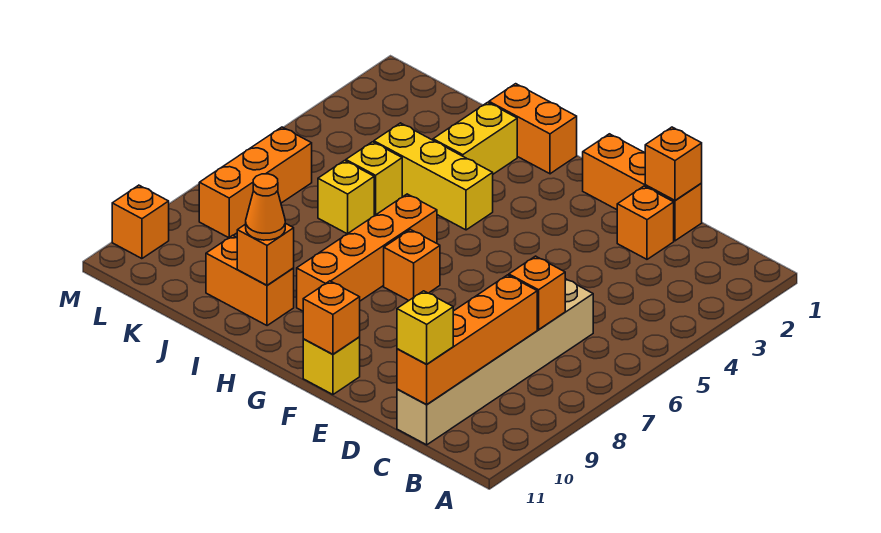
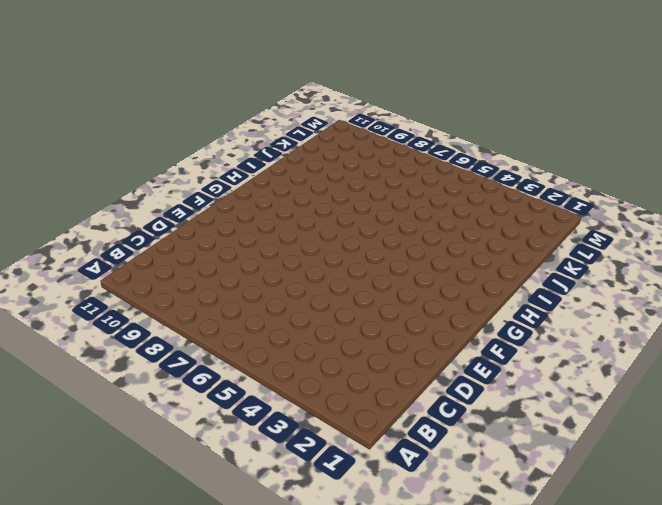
none -> tan 1x6 brick [397,279,593,445]
none -> orange 1x3 brick [583,134,702,241]
none -> orange 1x1 brick [617,186,674,259]

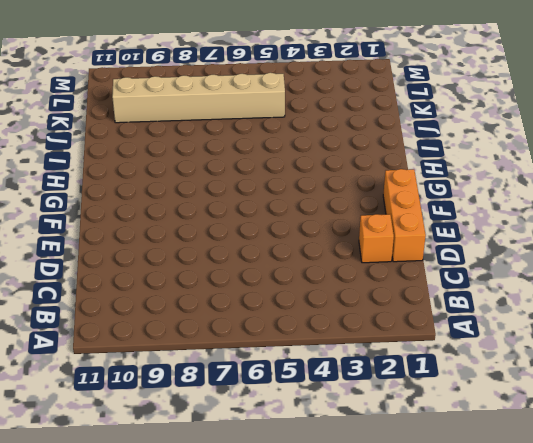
tan 1x6 brick [112,73,285,123] -> tan 1x6 brick moved to [397,279,593,445]
none -> yellow 1x1 brick [303,337,360,395]
none -> orange 1x1 brick [384,230,440,300]
none -> orange 1x2 brick [489,84,577,174]

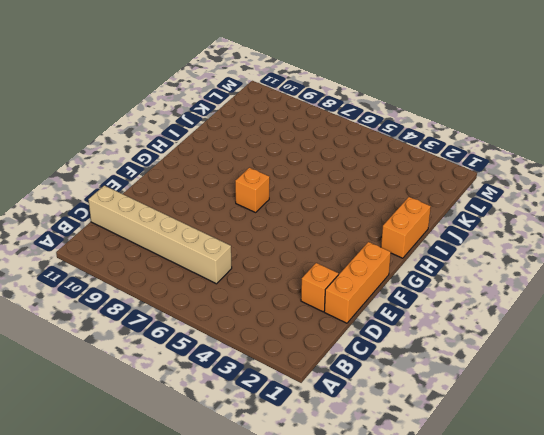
none -> yellow 1x1 brick [303,337,360,395]
none -> yellow 1x3 brick [374,123,493,230]
none -> orange 1x4 brick [297,194,437,311]

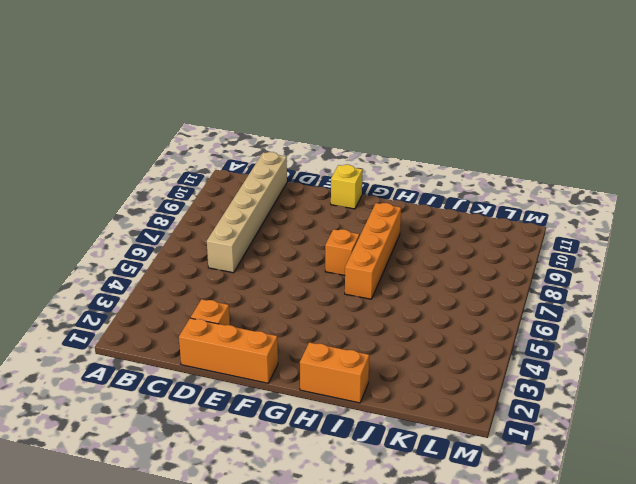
none -> yellow 1x3 brick [374,123,493,230]
none -> yellow 1x2 brick [433,102,517,174]
none -> orange 1x2 brick [206,235,294,326]

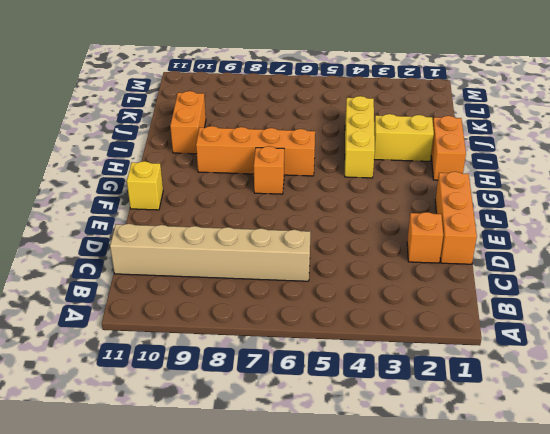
none -> yellow 1x1 brick [346,142,402,215]
none -> yellow 1x1 brick [318,161,374,234]
none -> orange 1x3 brick [199,127,312,238]

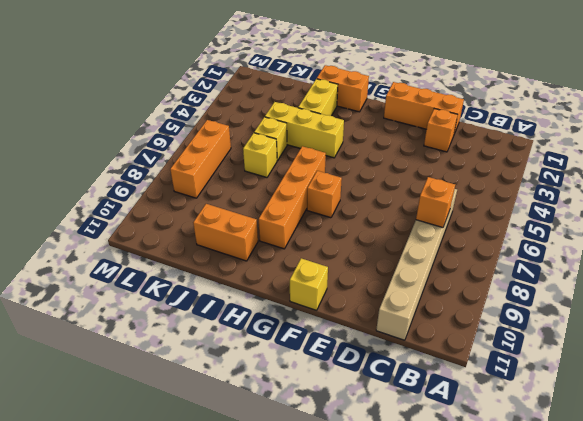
none -> orange 1x1 brick [112,185,169,259]
none -> orange 1x4 brick [397,275,537,404]
none -> orange 1x1 brick [645,127,702,201]

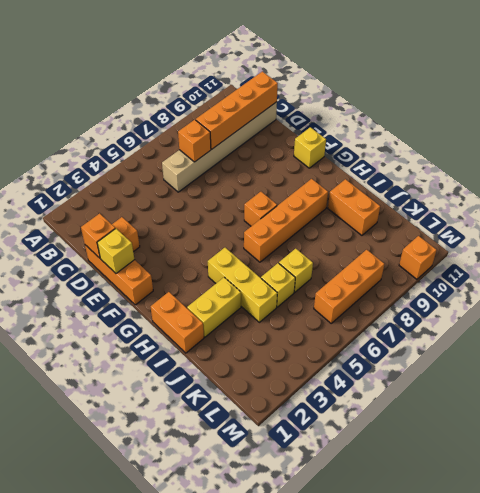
yellow 1x1 brick [97,229,135,273] -> yellow 1x1 brick moved to [397,291,453,364]
none -> orange 1x1 brick [303,281,360,354]
none -> orange 1x1 brick [237,223,294,285]
none -> orange 1x1 cone [246,174,285,240]

